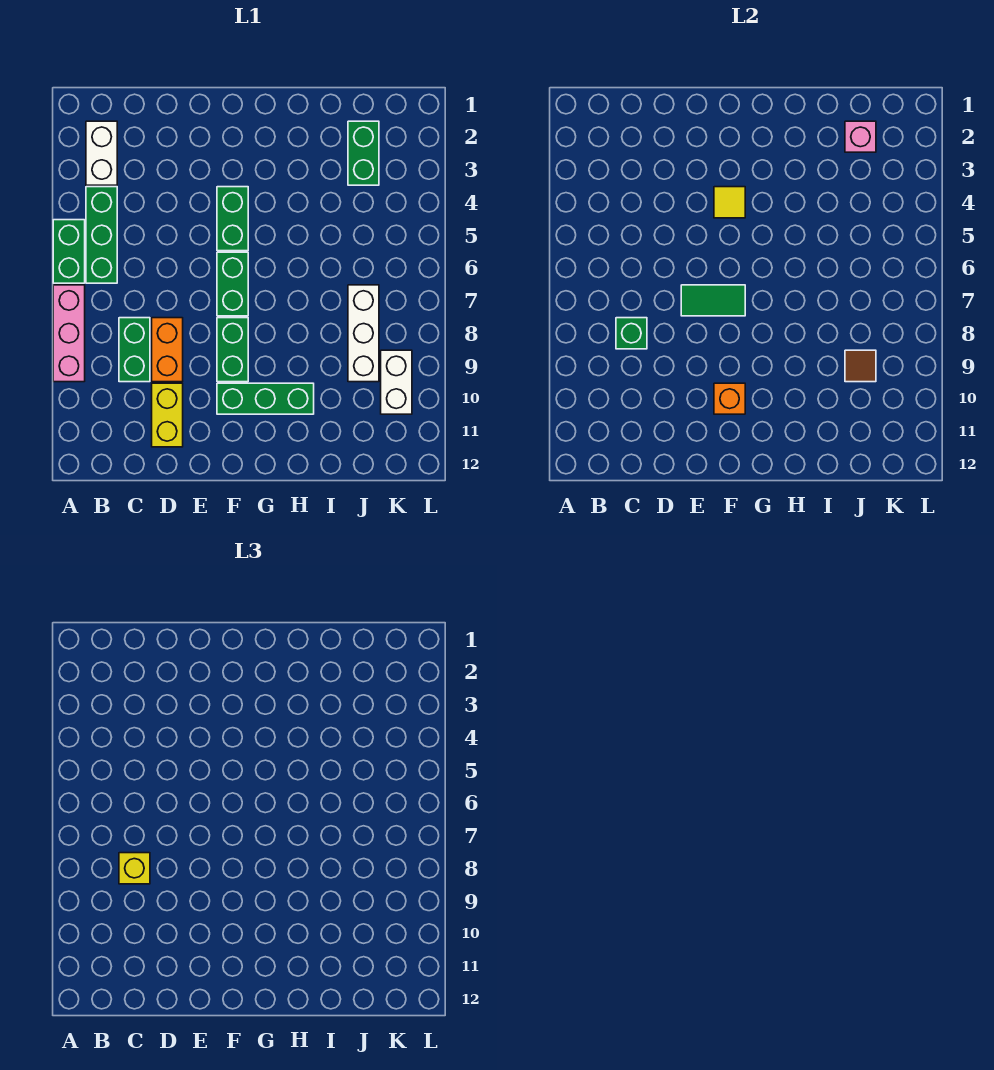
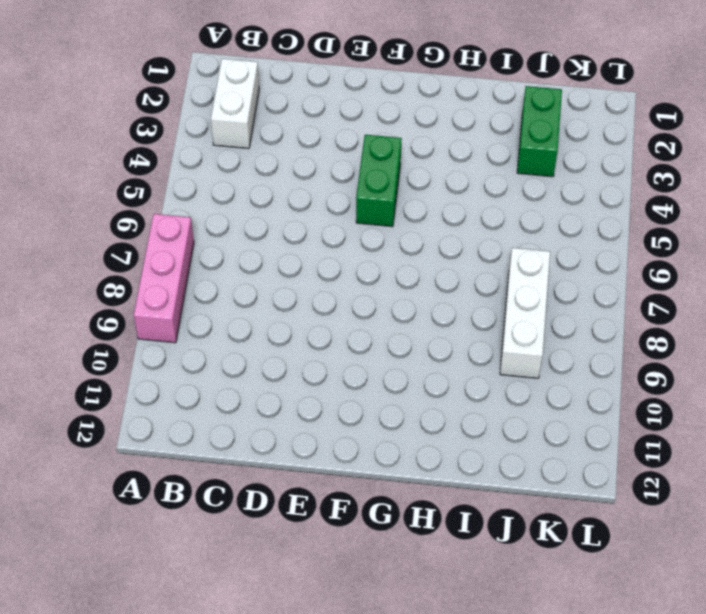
none -> green 1x2 brick [53,220,85,283]
none -> green 1x3 brick [86,187,117,283]
none -> green 1x2 brick [119,318,150,382]

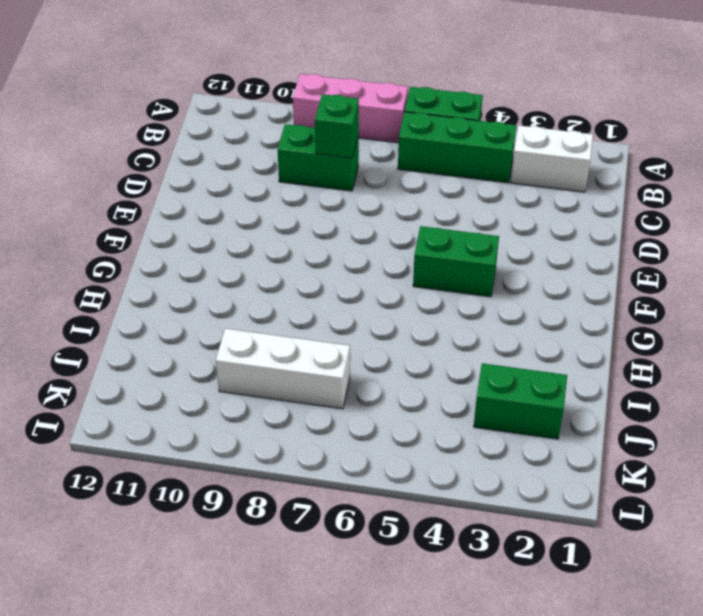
none -> orange 1x2 brick [152,318,183,382]
none -> yellow 1x2 brick [152,383,183,447]
none -> green 1x2 brick [217,252,248,316]

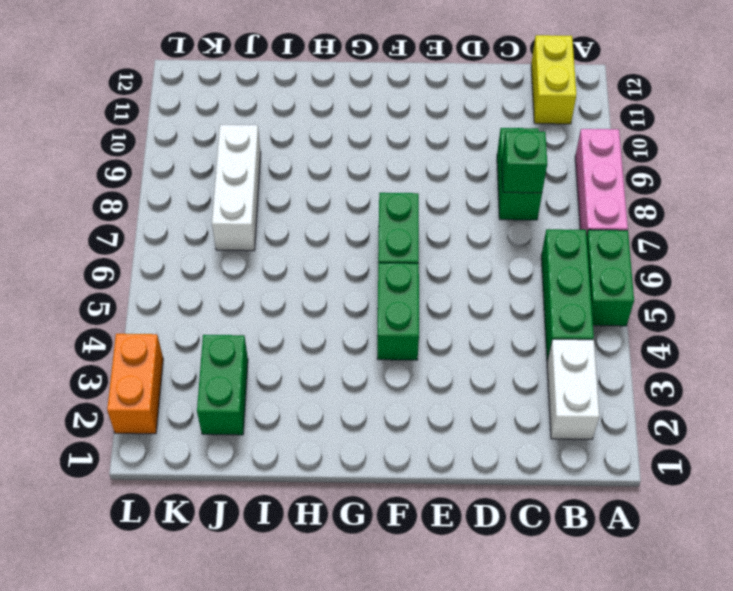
yellow 1x2 brick [531,35,576,124] -> yellow 1x2 brick moved to [152,383,183,447]
orange 1x2 brick [107,334,163,434] -> orange 1x2 brick moved to [152,318,183,382]
none -> green 1x2 brick [217,318,248,382]
none -> green 1x3 brick [217,383,314,414]
none -> white 1x2 brick [381,350,412,414]

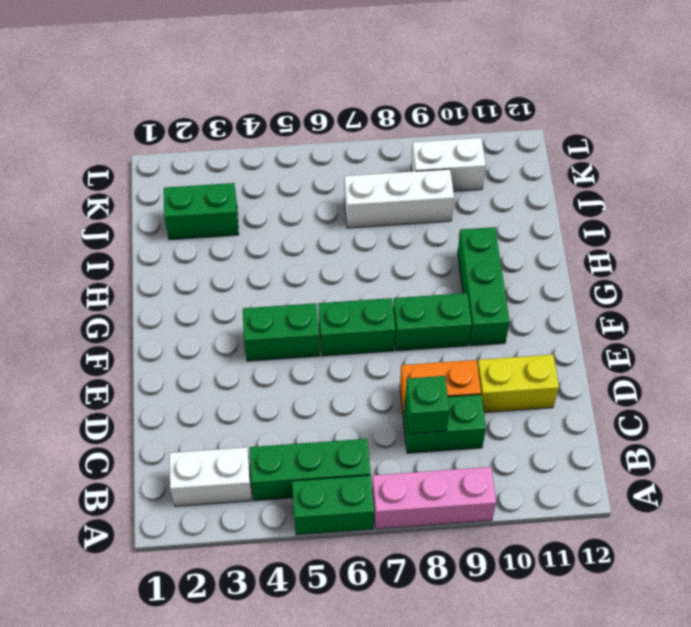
none -> green 1x2 tile [681,285,745,316]
none -> yellow 1x1 tile [714,187,745,218]
none -> orange 1x1 brick [714,383,745,414]

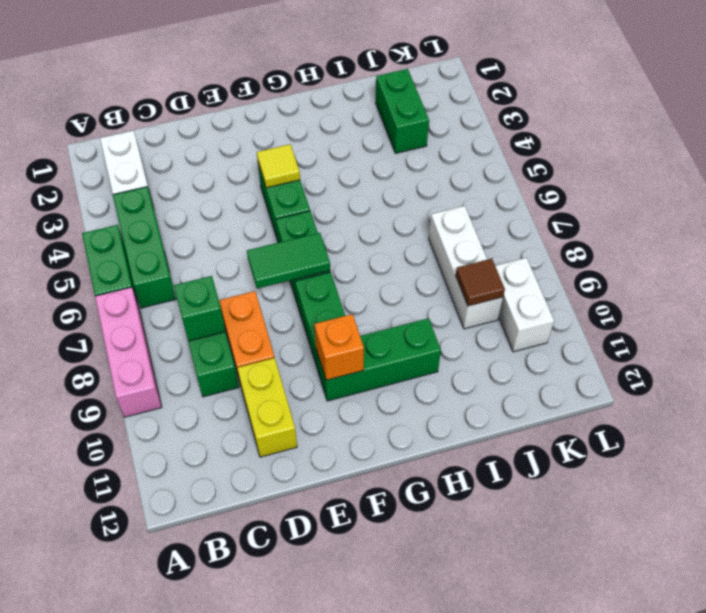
none -> pink 1x1 brick [845,121,876,152]
none -> yellow 1x1 brick [119,853,150,884]

